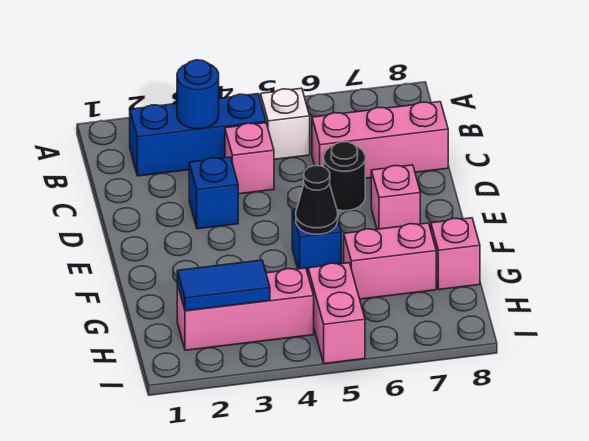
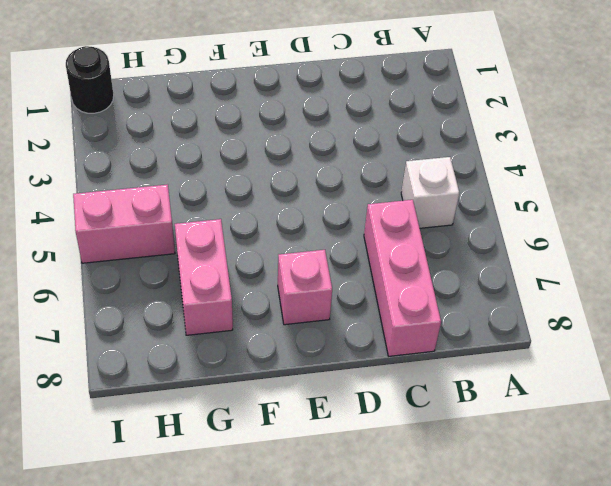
black 1x1 round brick [66,46,114,113] -> black 1x1 round brick moved to [324,142,365,211]
none -> blue 1x3 brick [130,94,266,176]
none -> pink 1x1 brick [225,123,274,194]
none -> blue 1x1 brick [189,157,238,229]

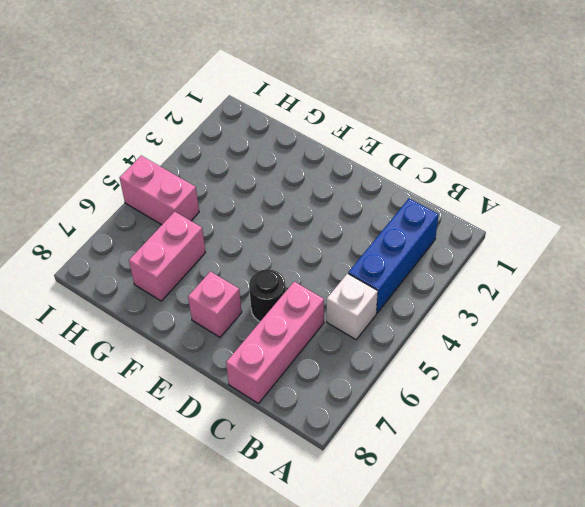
none -> pink 1x1 brick [225,123,274,194]
none -> blue 1x1 brick [189,157,238,229]
none -> blue 1x1 brick [292,209,341,273]

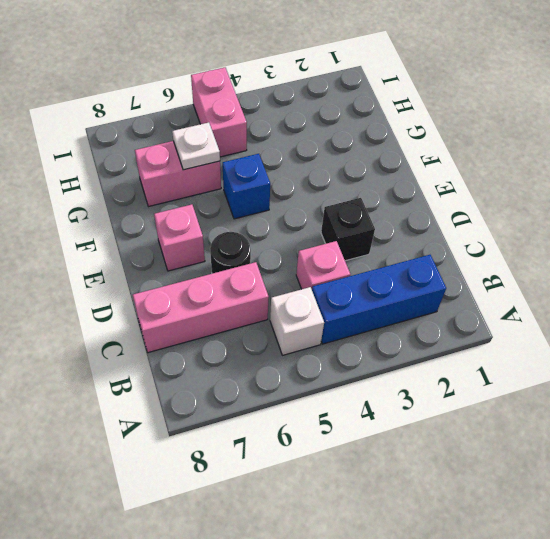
black 1x1 brick [321,198,375,261] -> blue 1x1 brick [189,157,238,229]
white 1x1 plate [172,122,220,170] -> none
none -> pink 1x1 brick [431,218,480,290]
none -> pink 1x3 brick [177,268,314,350]
none -> blue 1x1 round brick [177,60,219,129]

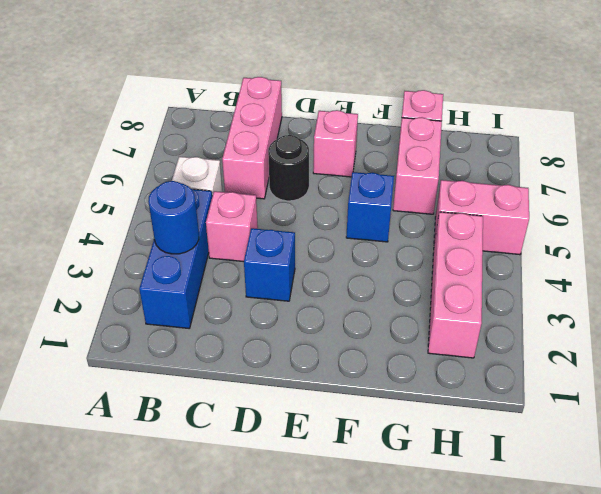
none -> black 1x1 cone [296,166,338,234]
none -> blue 1x2 tile [177,260,270,311]

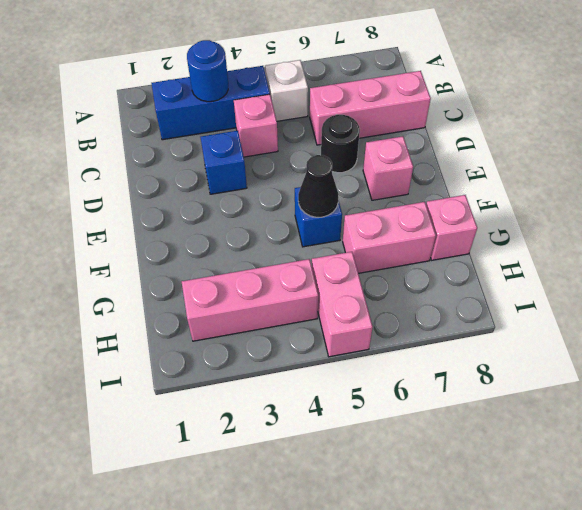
none -> blue 1x2 tile [177,260,270,311]

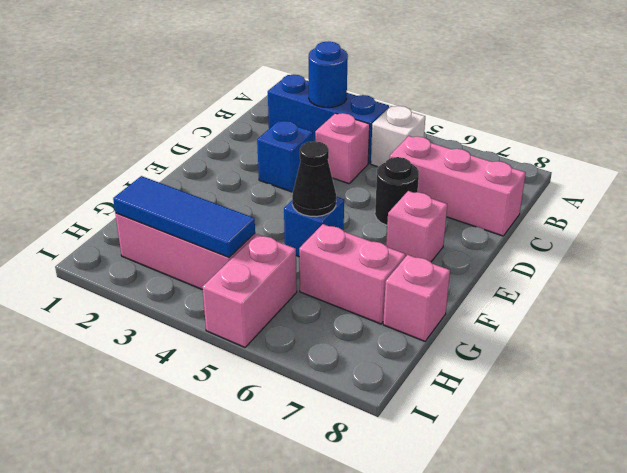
blue 1x3 tile [113,176,255,257] -> blue 1x2 tile [177,260,270,311]

